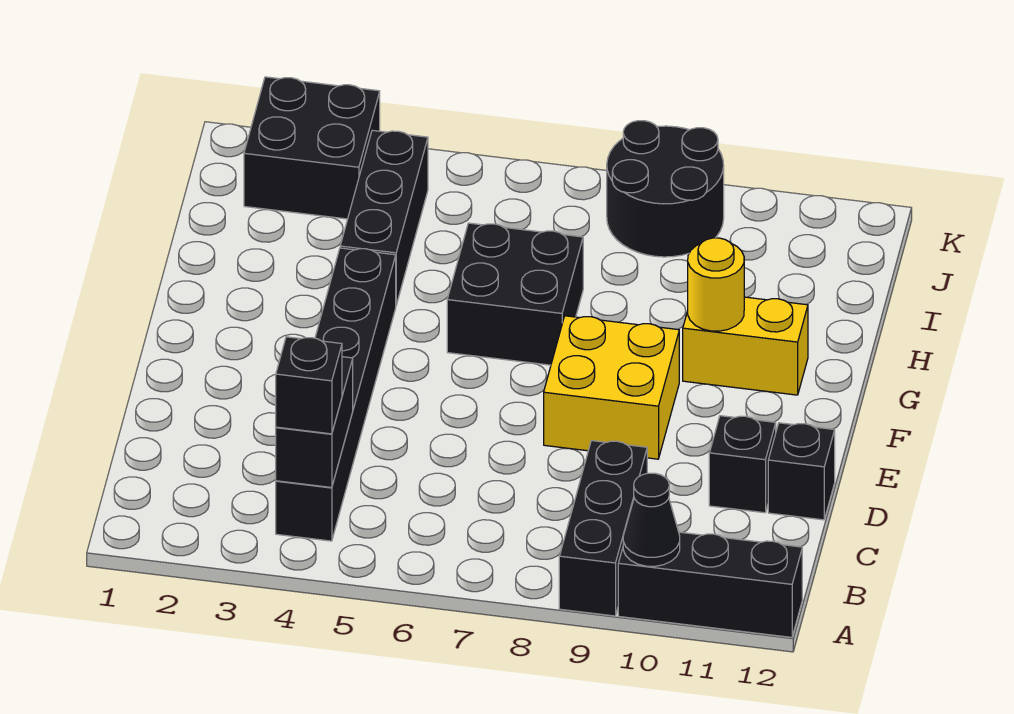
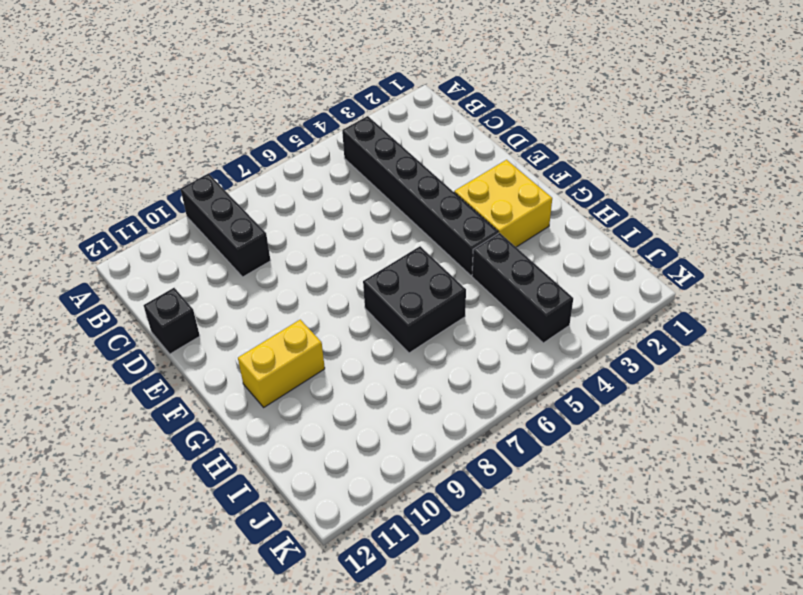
yellow 2x2 brick [454,160,552,247] -> yellow 2x2 brick moved to [544,316,679,459]
none -> black 1x3 brick [618,532,802,637]
none -> black 1x1 brick [709,416,776,513]
none -> black 2x2 brick [244,77,380,219]

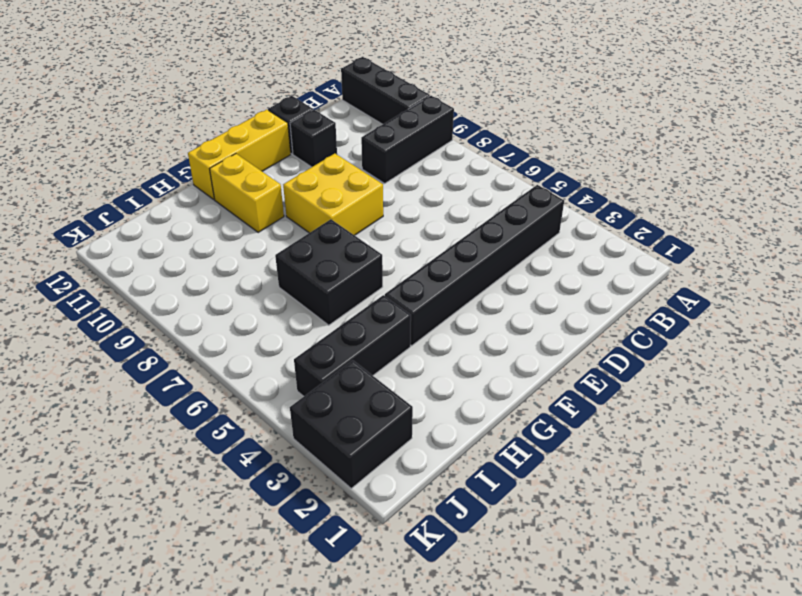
yellow 1x3 brick [188,110,291,199] -> none
none -> black 2x2 round brick [607,121,724,257]
none -> black 1x1 cone [623,473,680,566]
none -> black 1x2 brick [276,357,353,488]

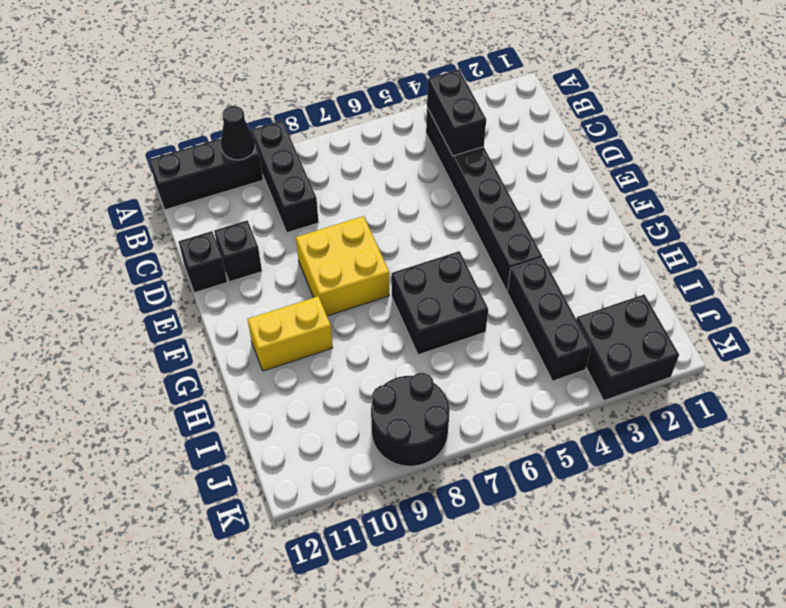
none -> yellow 1x1 round brick [688,238,744,331]
none -> black 1x1 brick [276,337,342,434]

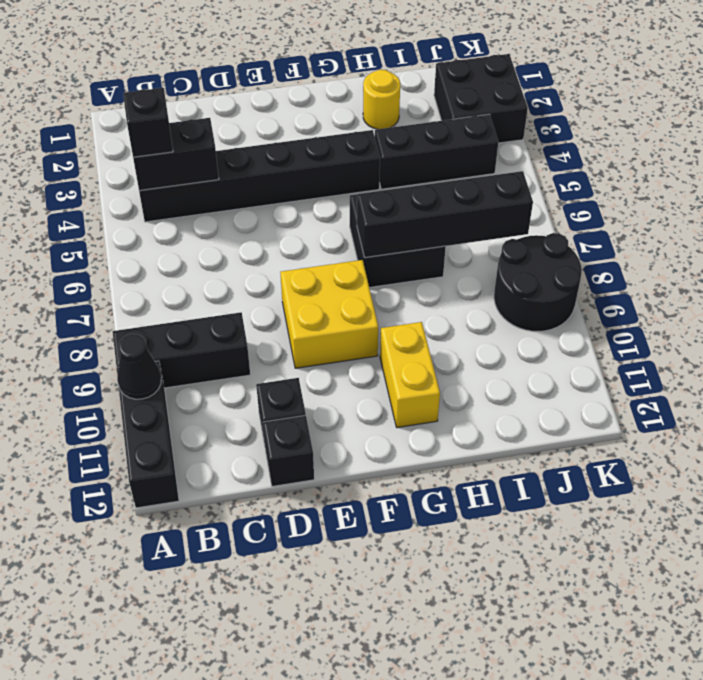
black 1x4 brick [357,171,533,258] -> none
yellow 1x1 round brick [363,70,400,129] -> yellow 1x1 round brick moved to [688,238,744,331]

